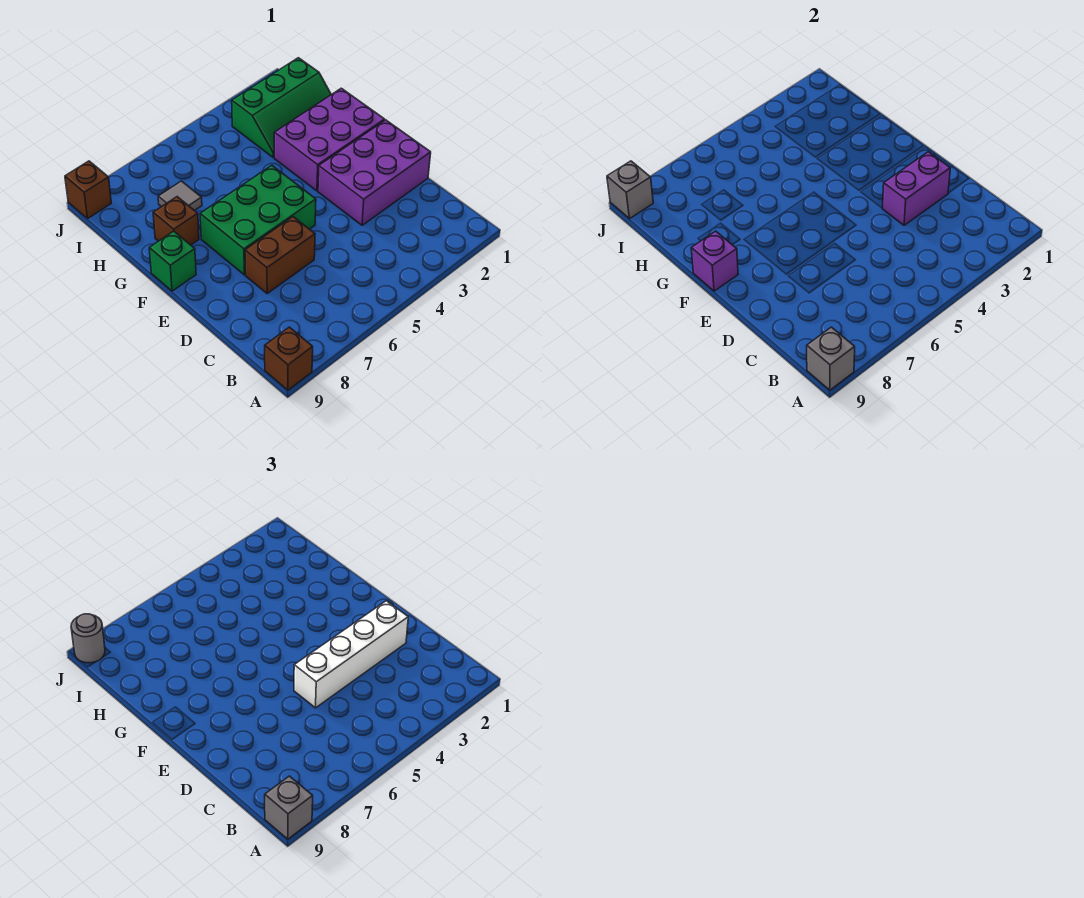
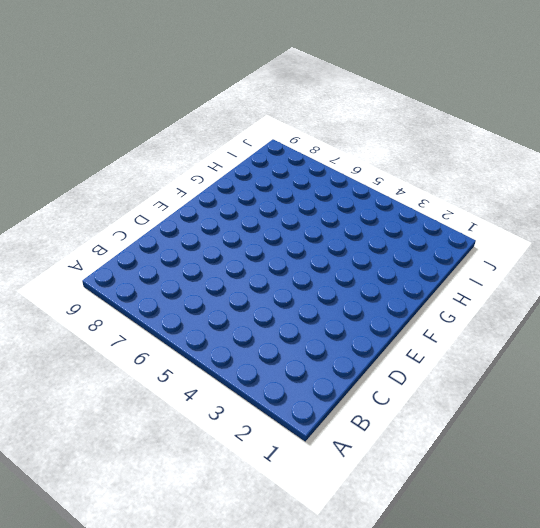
none -> brown 1x1 brick [265,327,313,390]
none -> purple 2x3 brick [318,120,431,225]
none -> brown 1x2 brick [245,217,315,293]

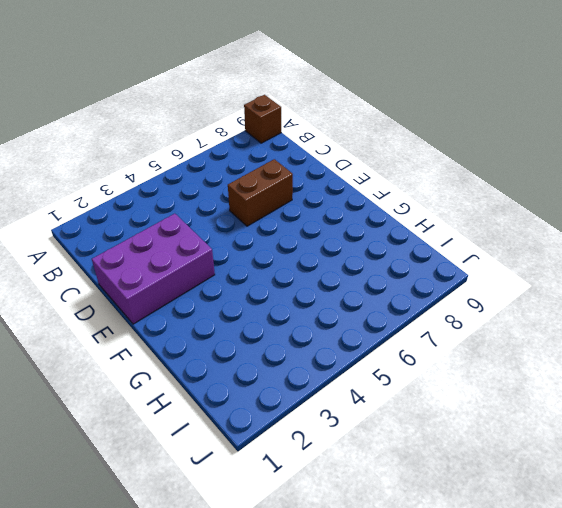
none -> green 2x3 brick [200,165,316,275]
none -> purple 2x3 brick [274,88,385,191]
none -> green 1x1 brick [149,231,196,291]

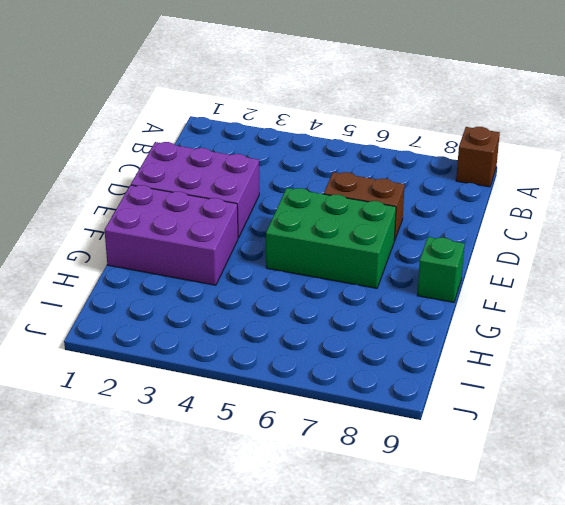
none -> brown 1x1 brick [153,197,199,245]
none -> green 2x3 slope [232,58,331,158]
none -> grey 1x1 tile [158,181,202,211]

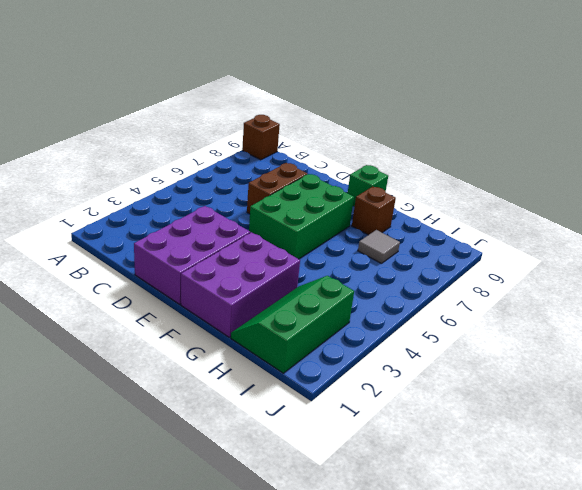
none -> brown 1x1 brick [65,161,111,219]
none -> grey 1x1 brick [807,327,855,390]
none -> purple 1x2 brick [882,152,950,225]

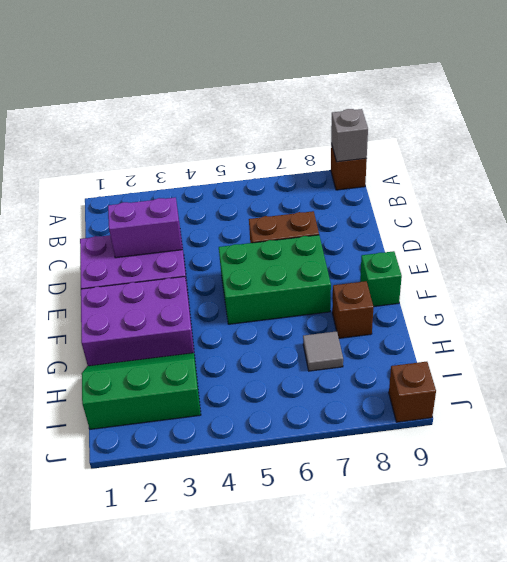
none -> purple 1x1 brick [691,231,738,291]
none -> grey 1x1 brick [607,161,653,219]
none -> grey 1x1 brick [265,776,313,839]

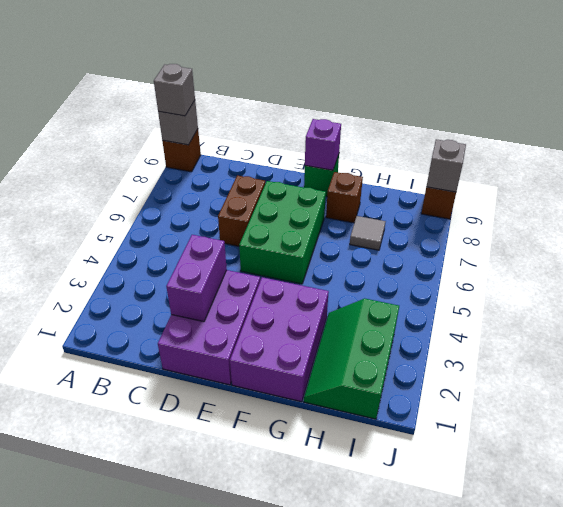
none -> white 1x4 brick [294,601,408,708]
none -> grey 1x1 round brick [71,614,105,663]

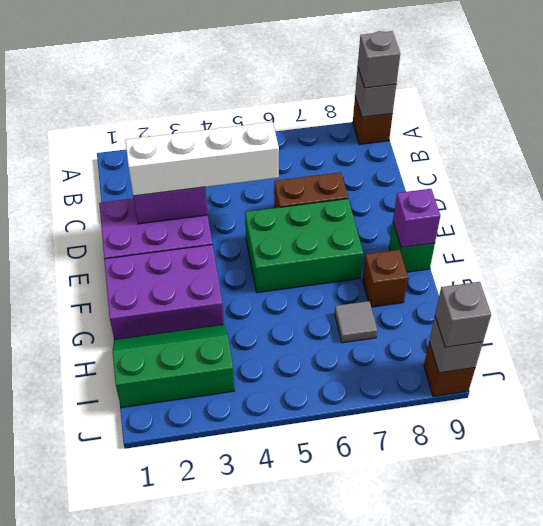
grey 1x1 brick [435,282,491,347] -> grey 1x1 round brick [71,614,105,663]

